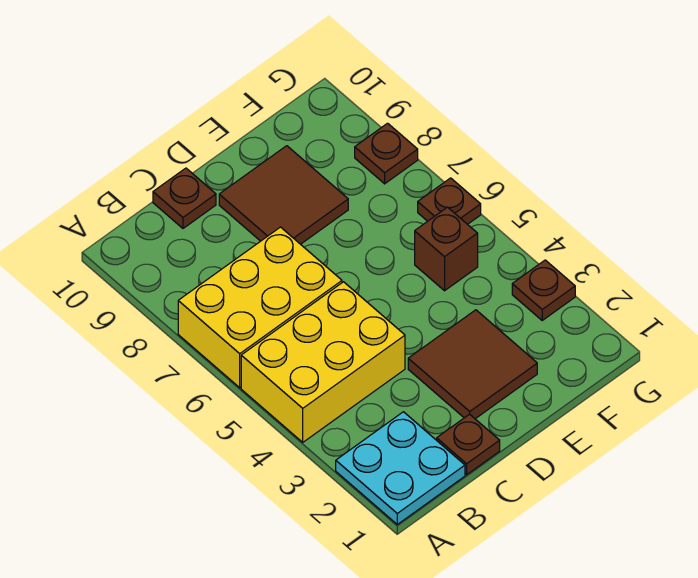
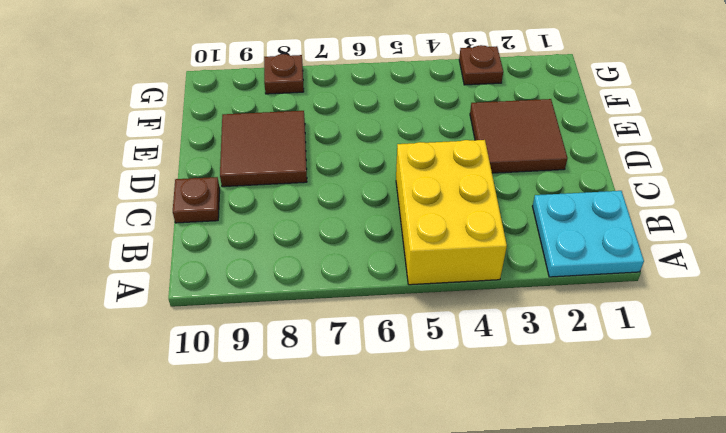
none -> yellow 2x3 brick [178,227,342,388]
none -> brown 1x1 plate [437,414,500,475]

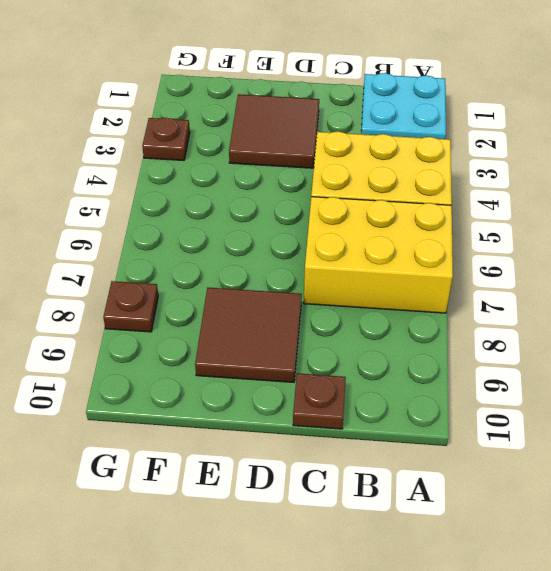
none -> brown 1x1 plate [437,414,500,475]
none -> brown 1x1 brick [415,207,478,291]

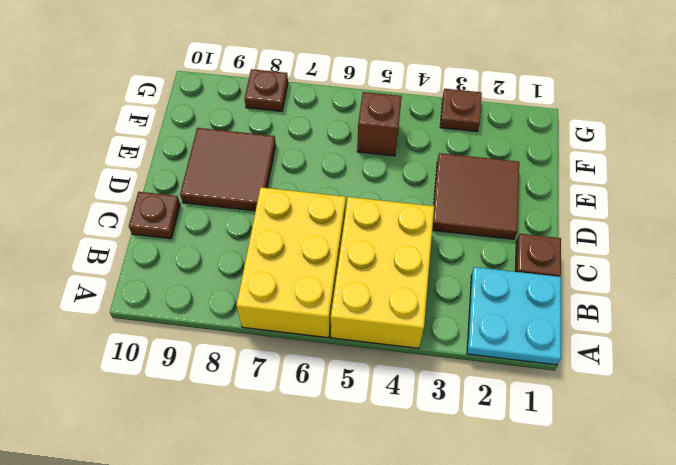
none -> brown 1x1 plate [418,178,481,224]

